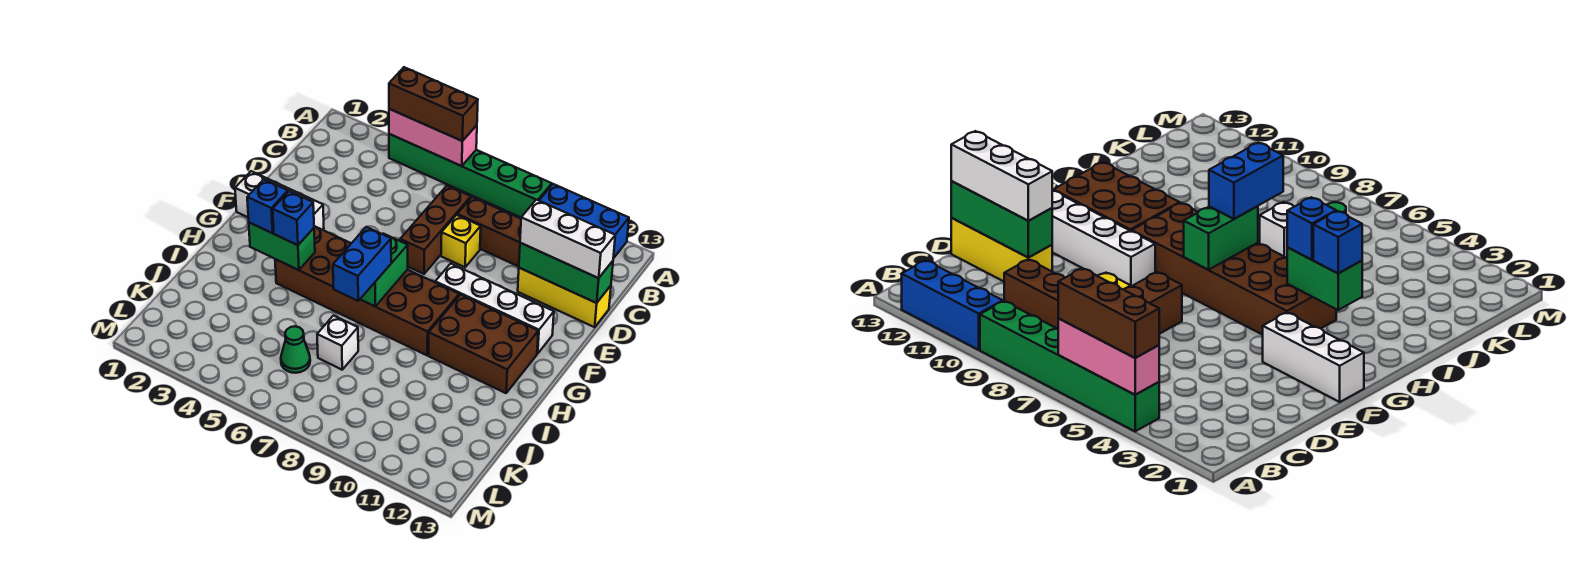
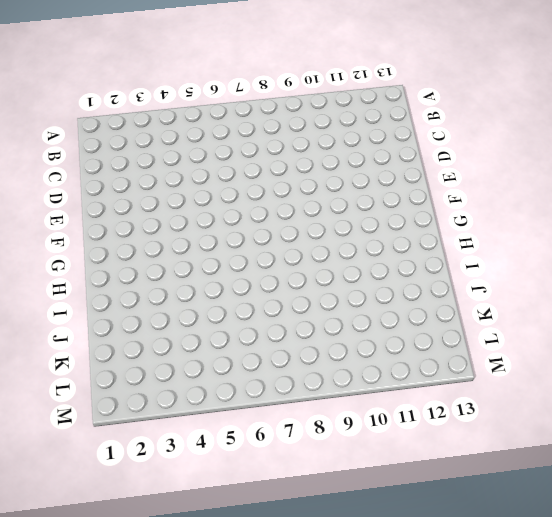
none -> green 1x6 brick [389,134,552,217]
none -> blue 1x3 brick [539,184,629,258]
none -> brown 1x3 brick [400,186,471,274]

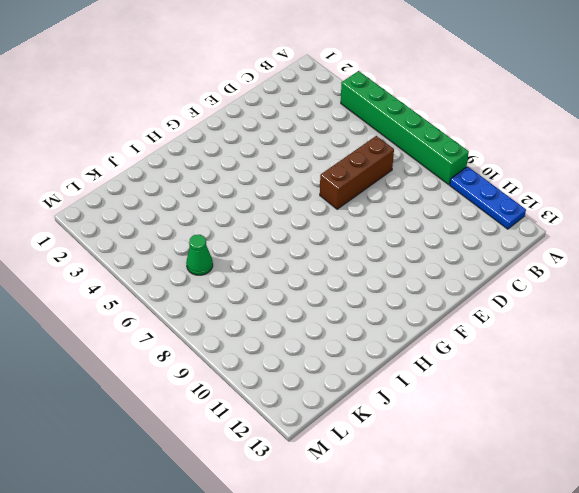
blue 1x3 plate [450,166,526,229] -> blue 1x3 brick [539,184,629,258]
none -> brown 1x3 brick [457,197,521,267]
none -> yellow 1x1 brick [441,215,481,267]
none -> yellow 1x3 brick [518,268,611,327]

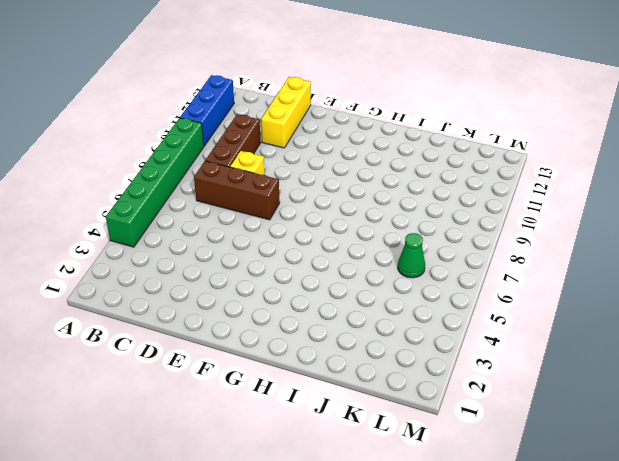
none -> white 1x3 brick [235,171,324,230]
none -> white 1x4 brick [435,264,554,354]
none -> brown 2x6 brick [275,226,459,355]

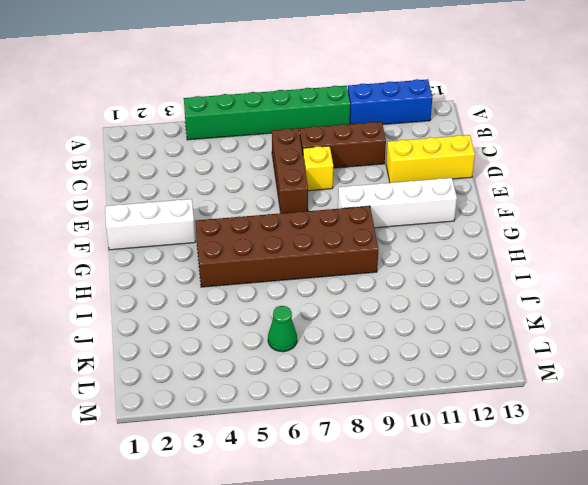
none -> brown 2x3 brick [429,295,538,393]
none -> white 1x1 brick [317,316,358,370]
none -> pink 1x3 brick [389,109,477,166]

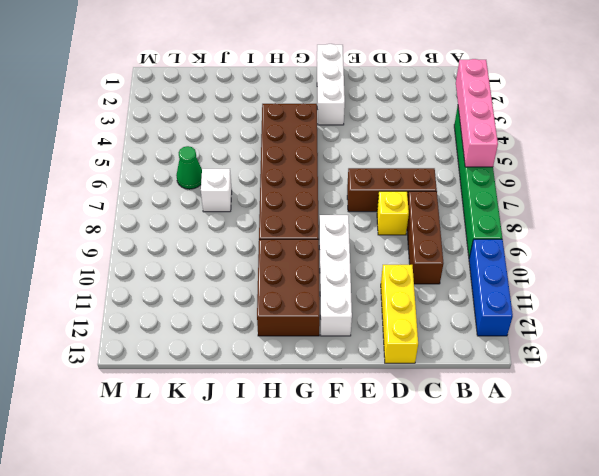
pink 1x4 brick [456,59,498,167] -> pink 1x3 brick [389,109,477,166]
none -> green 1x3 brick [519,243,613,303]
none -> green 1x2 brick [360,234,408,307]
none -> green 1x2 brick [249,223,315,270]

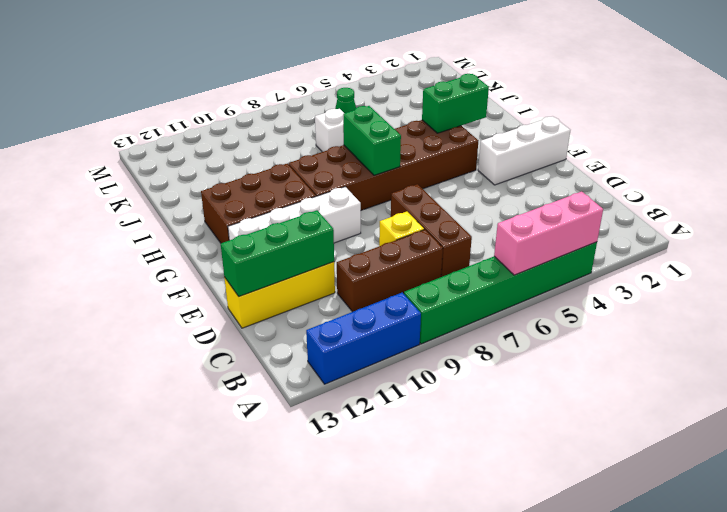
none -> brown 1x3 brick [389,67,478,141]
none -> white 1x3 brick [520,200,615,278]
none -> blue 1x1 brick [247,180,288,233]

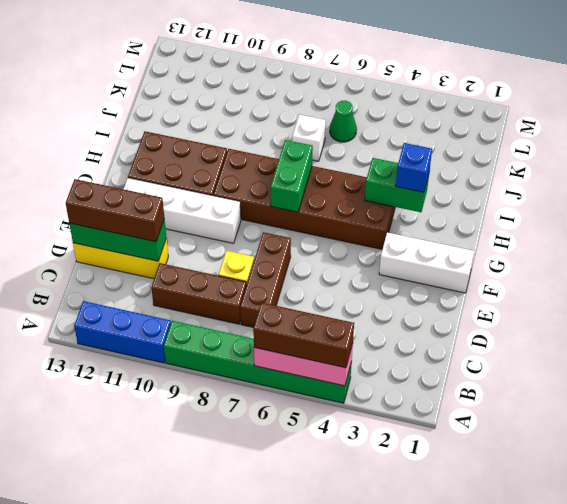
brown 1x3 brick [66,179,164,242] -> white 1x3 brick [520,200,615,278]
none -> blue 1x1 brick [273,191,314,245]
none -> blue 1x2 brick [333,227,391,301]

